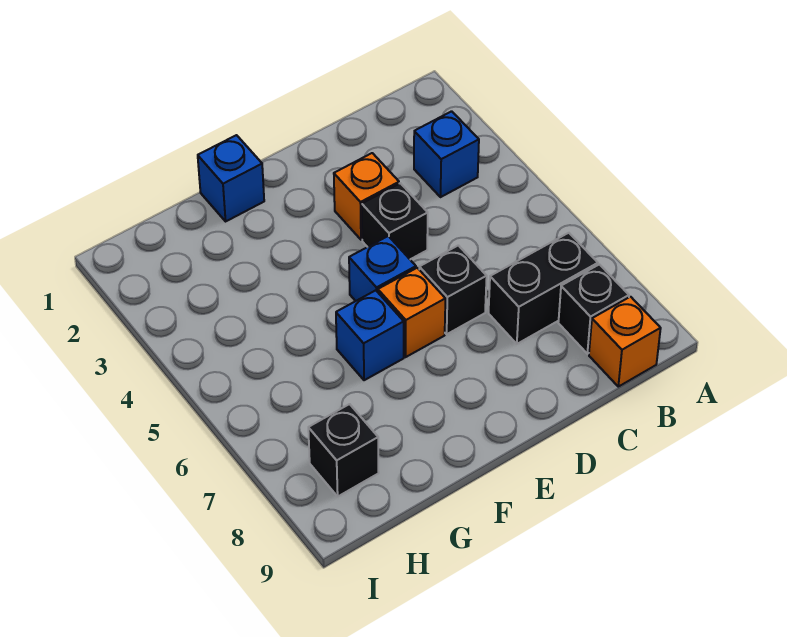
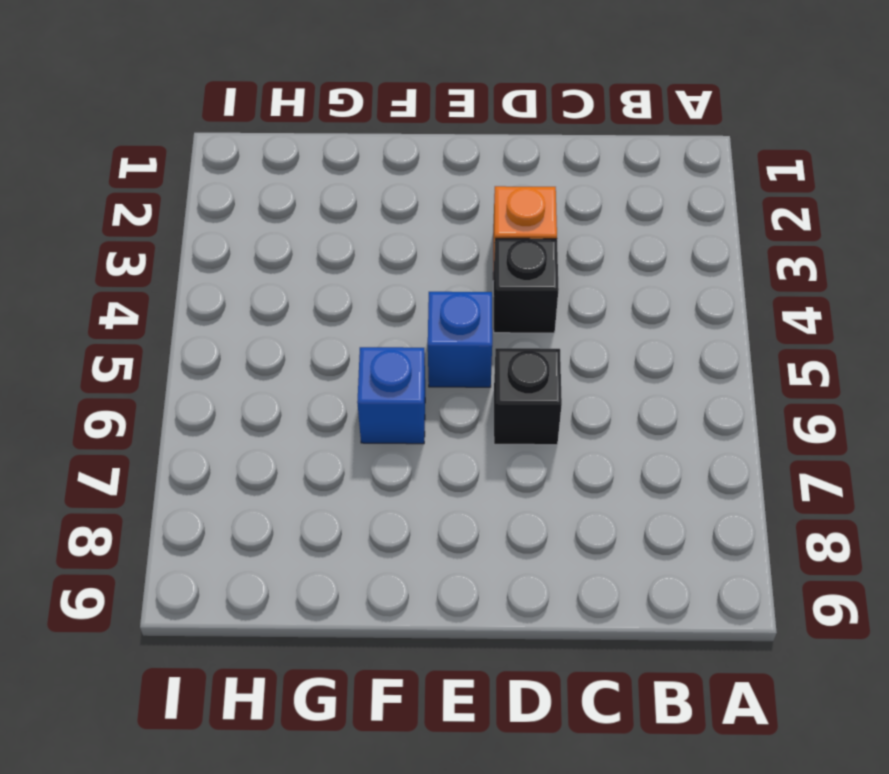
none -> blue 1x1 brick [414,111,479,197]
none -> black 1x2 brick [489,233,598,344]
none -> black 1x1 brick [558,264,629,354]

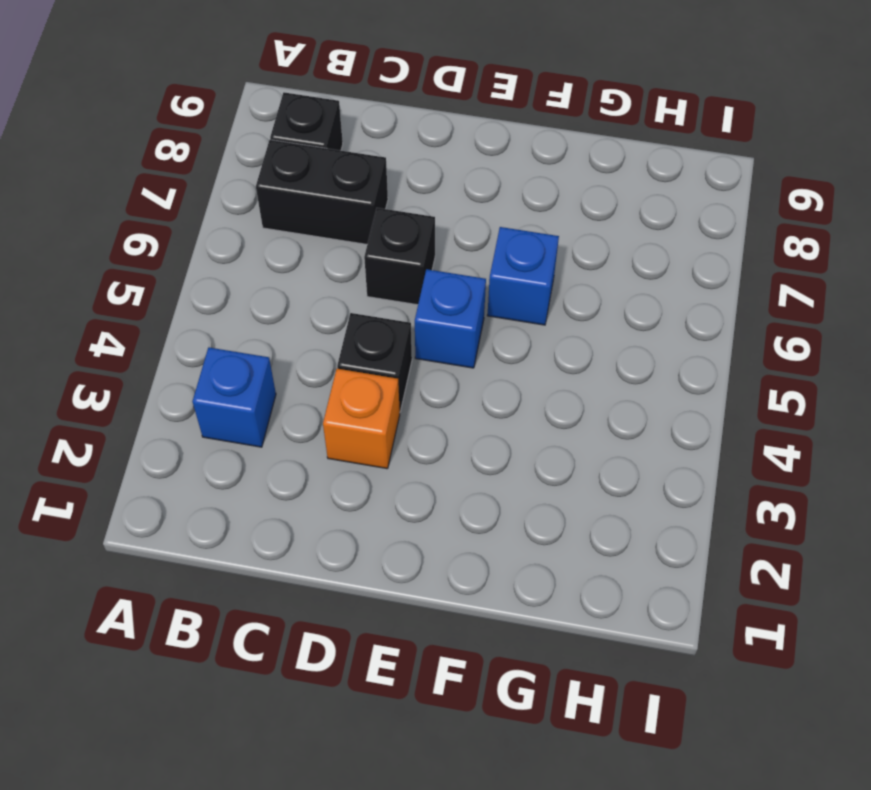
none -> orange 1x1 brick [589,297,661,387]
none -> orange 1x1 brick [378,268,445,357]
none -> blue 1x1 brick [198,135,264,221]

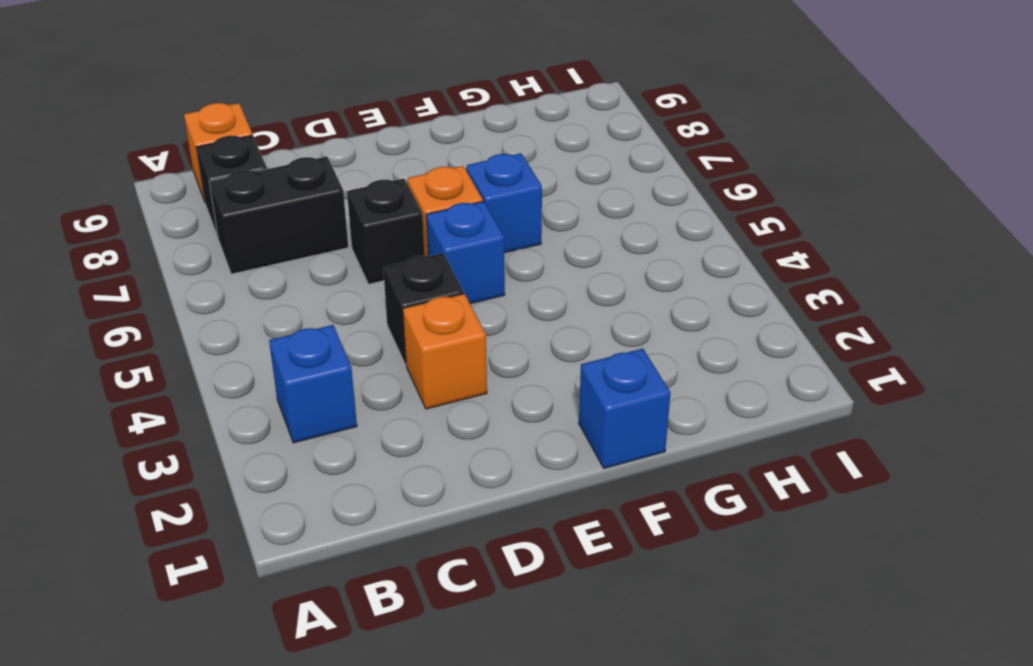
none -> black 1x1 brick [308,404,379,496]

